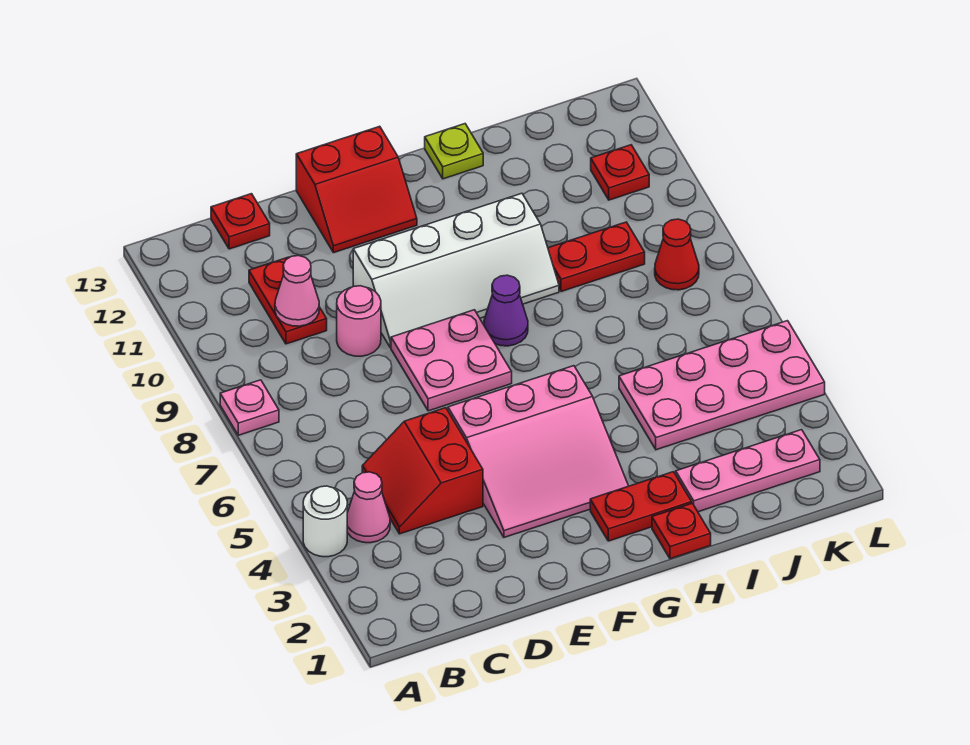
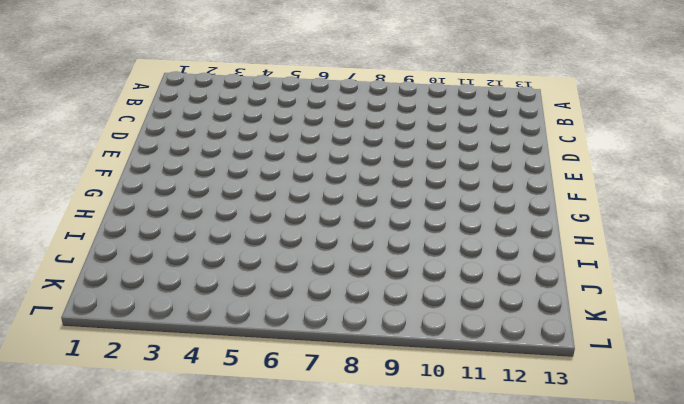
none -> white 1x1 round brick [303,486,347,557]
none -> pink 1x1 plate [220,380,279,435]
none -> pink 1x1 cone [347,472,390,543]

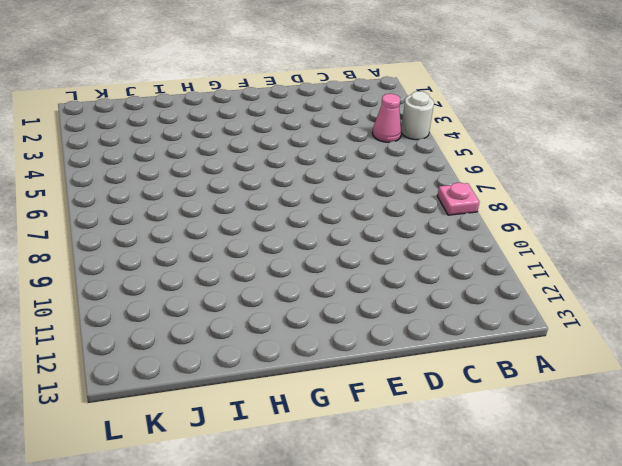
none -> red 2x2 slope [362,408,483,534]
none -> red 1x2 plate [249,257,327,344]
none -> red 1x1 plate [211,194,270,249]

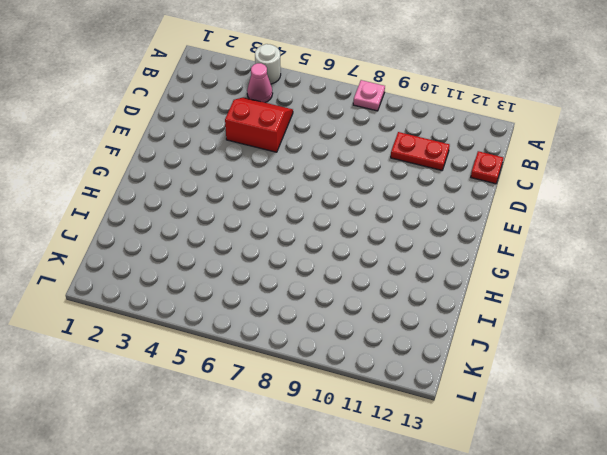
none -> pink 1x1 round brick [337,286,381,356]
none -> pink 3x3 slope [448,366,628,537]
none -> pink 2x2 plate [391,310,512,411]

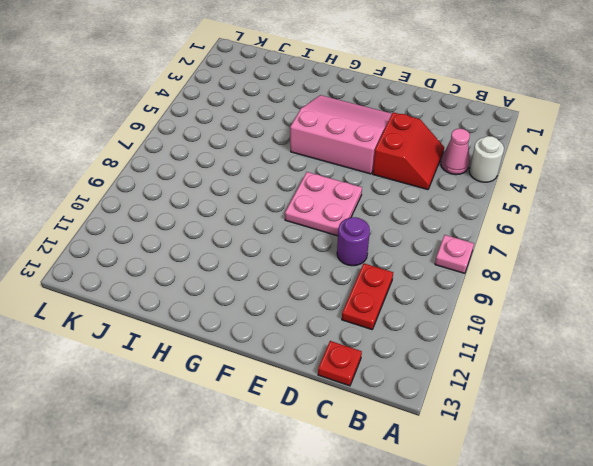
purple 1x1 round brick [337,217,370,266] -> pink 1x1 round brick [337,286,381,356]
none -> white 2x4 slope [353,193,559,348]
none -> red 2x2 slope [296,126,417,253]
none -> red 1x2 plate [590,472,692,541]

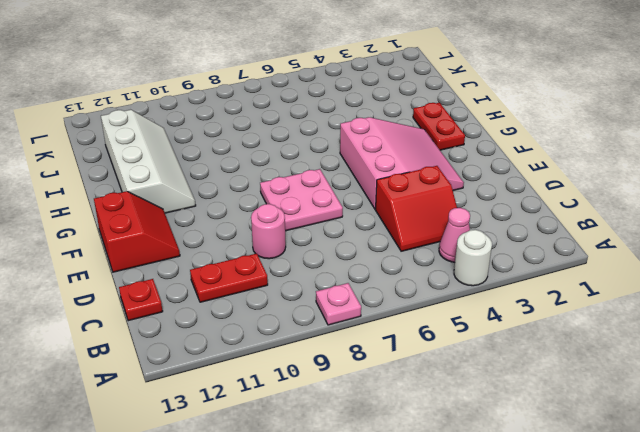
white 2x4 slope [101,110,196,213] -> white 2x4 slope moved to [353,193,559,348]
none -> purple 1x1 cone [484,275,528,346]
none -> red 1x1 plate [652,503,711,559]
none -> lime 1x1 plate [425,124,483,179]

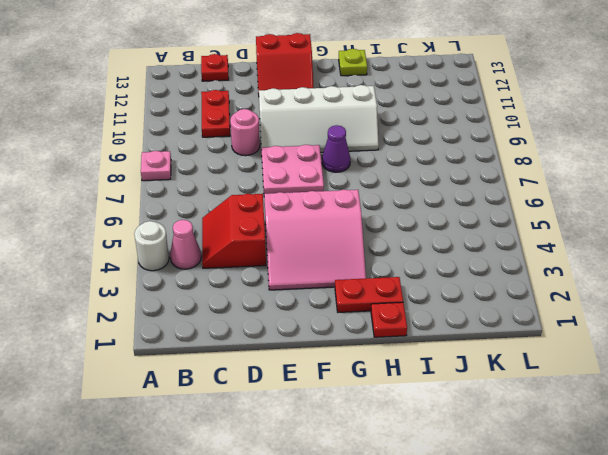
none -> pink 1x3 plate [676,430,820,512]
none -> pink 2x4 plate [619,321,825,450]
none -> red 1x2 plate [548,222,645,292]

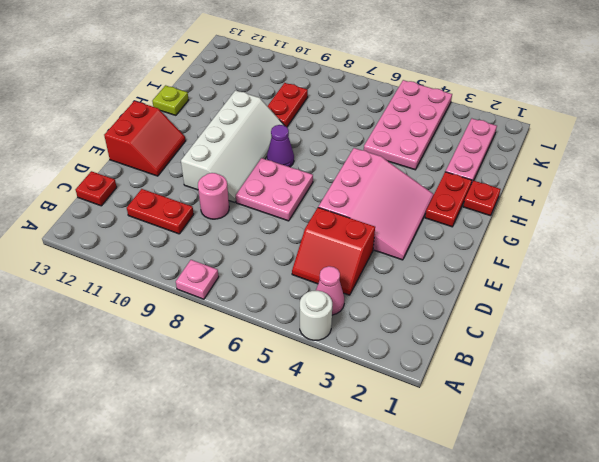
none -> red 1x1 cone [655,219,699,290]
none -> red 1x1 plate [591,145,649,200]
none -> pink 1x1 cone [275,256,319,326]

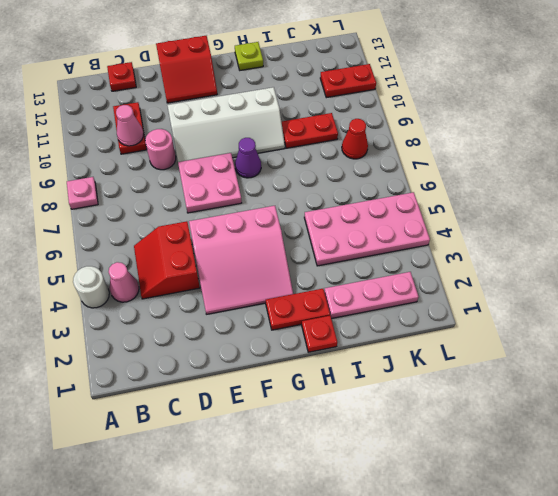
red 1x2 plate [320,64,376,98] -> red 1x1 plate [591,145,649,200]

